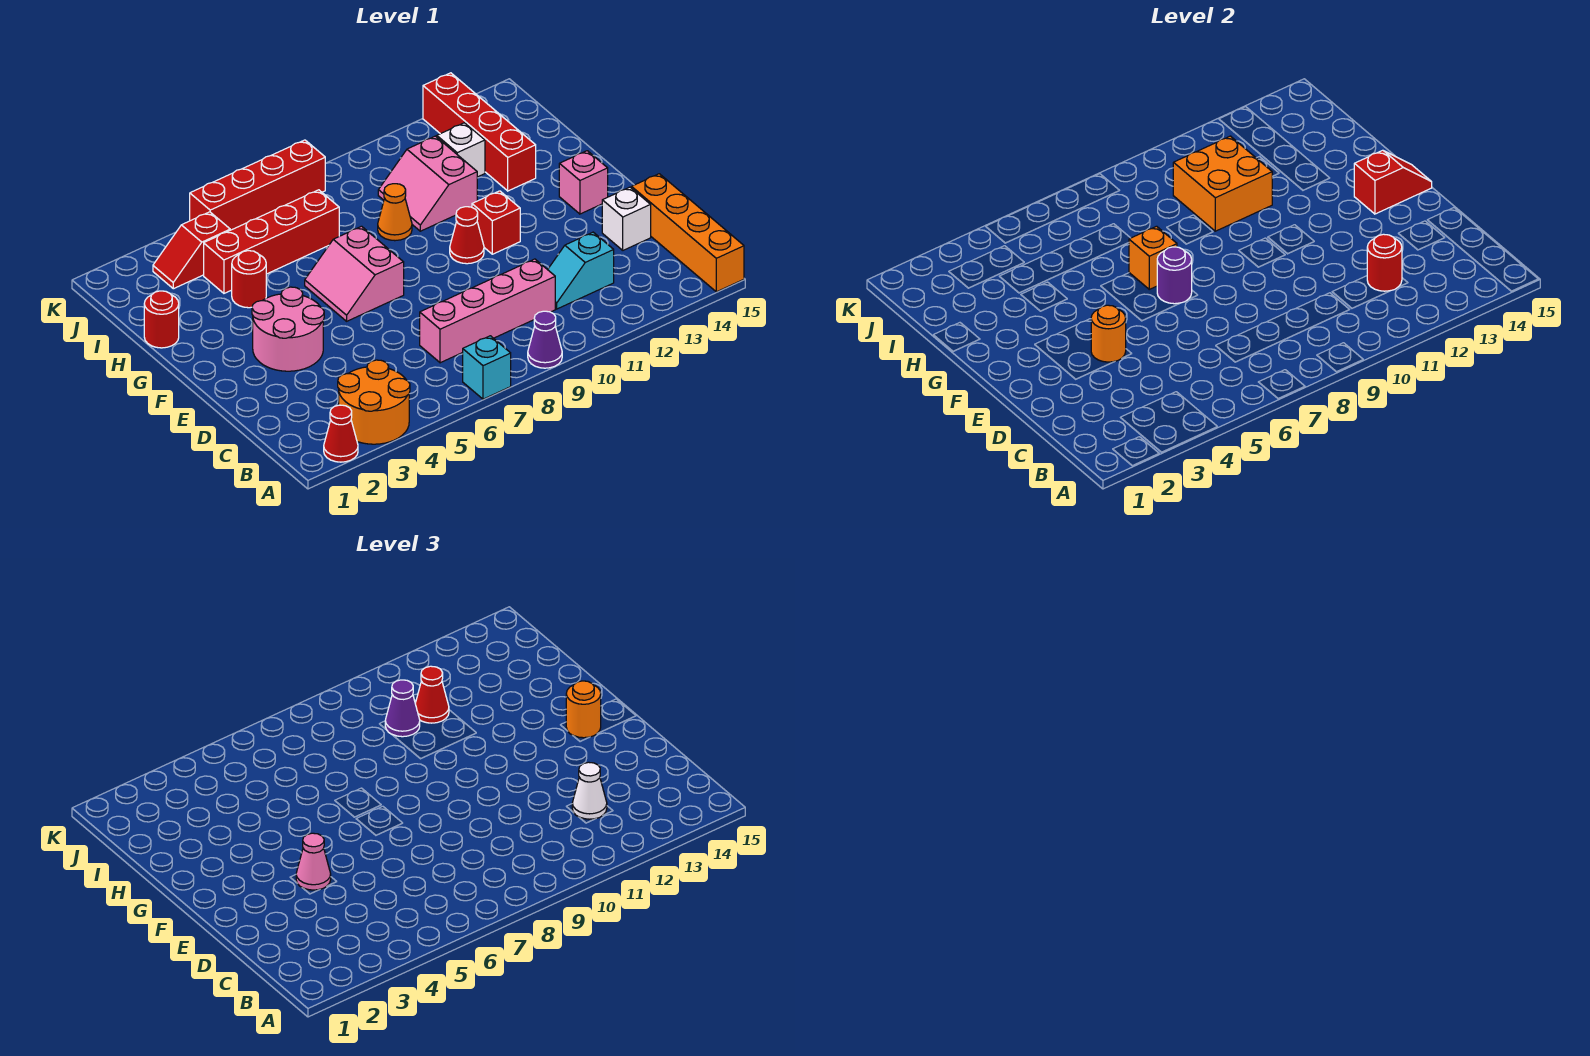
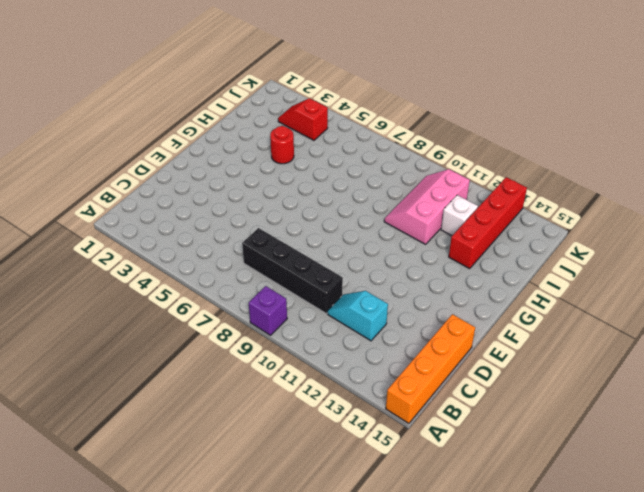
purple 1x1 brick [249,286,287,335] -> purple 1x1 cone [528,311,562,368]
black 1x4 brick [242,228,343,314] -> pink 1x4 brick [420,259,555,363]
pink 2x3 slope [384,169,470,244] -> pink 2x2 slope [378,136,477,231]
none -> red 1x1 cone [324,405,358,462]
none -> orange 2x2 round brick [338,360,410,444]
none -> cyan 1x1 brick [463,336,511,399]
none -> white 1x1 brick [602,187,651,250]

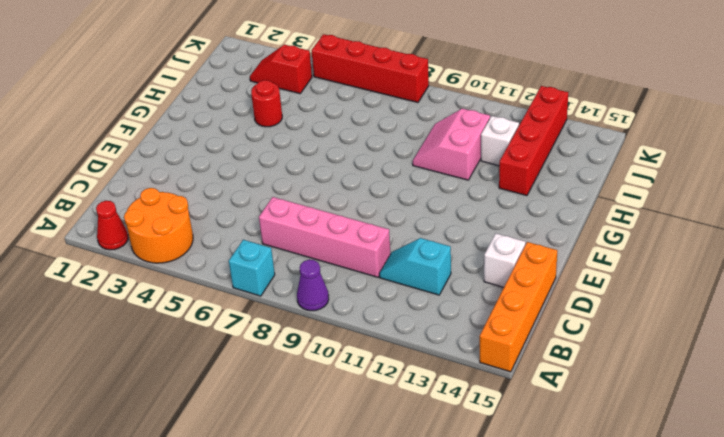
none -> pink 2x2 round brick [252,287,324,371]
none -> pink 2x2 slope [305,226,404,321]
none -> red 1x1 cone [450,207,484,264]
none -> red 1x1 brick [472,191,520,254]

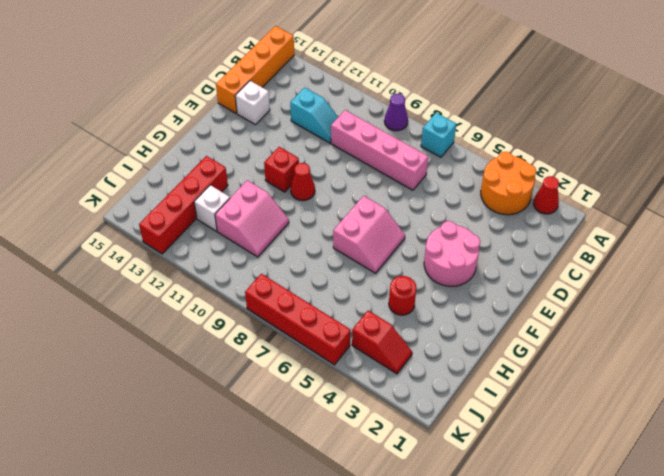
none -> pink 1x1 brick [559,151,608,214]
none -> red 1x1 round brick [144,291,179,348]
none -> orange 1x1 cone [378,184,412,241]
none -> red 1x4 brick [204,190,339,293]

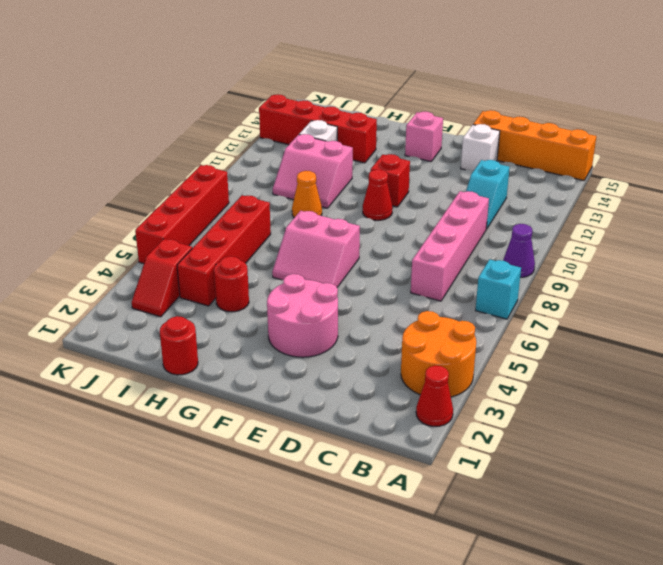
none -> red 1x1 round brick [1367,234,1402,291]
none -> orange 1x1 round brick [1091,305,1126,362]
none -> purple 1x1 round brick [1157,247,1192,304]
none -> red 1x2 slope [1354,150,1432,214]

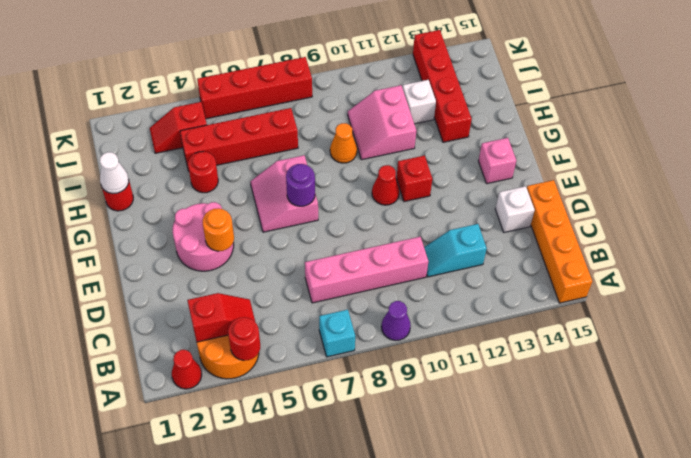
red 1x1 round brick [228,317,260,360] -> red 1x1 round brick moved to [1367,234,1402,291]
red 1x2 slope [187,293,255,342] -> red 1x2 slope moved to [1354,150,1432,214]
white 1x1 cone [100,152,129,194] -> white 1x1 cone moved to [572,762,607,819]
none -> orange 1x1 brick [1129,226,1177,289]
none -> orange 2x2 brick [1173,136,1272,231]
none -> pink 1x1 cone [296,833,331,890]
none -> orange 1x1 round brick [566,681,601,738]

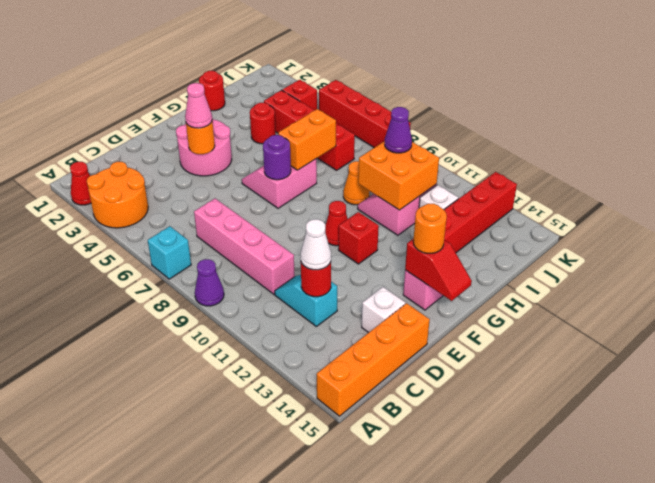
orange 1x2 brick [278,109,336,170] -> orange 1x1 brick [1129,226,1177,289]
none -> red 1x1 cone [415,666,449,723]

